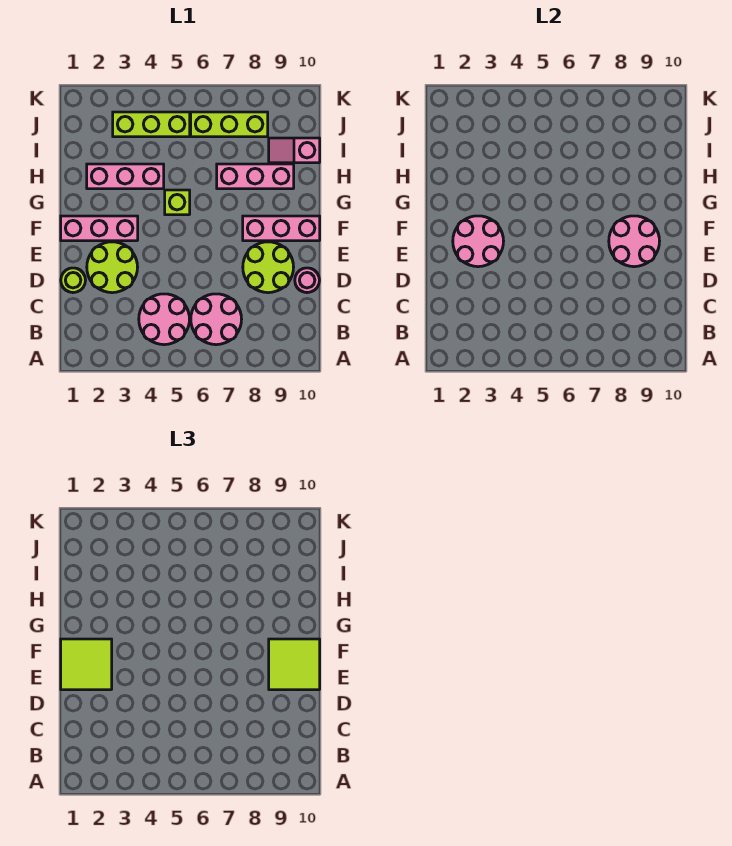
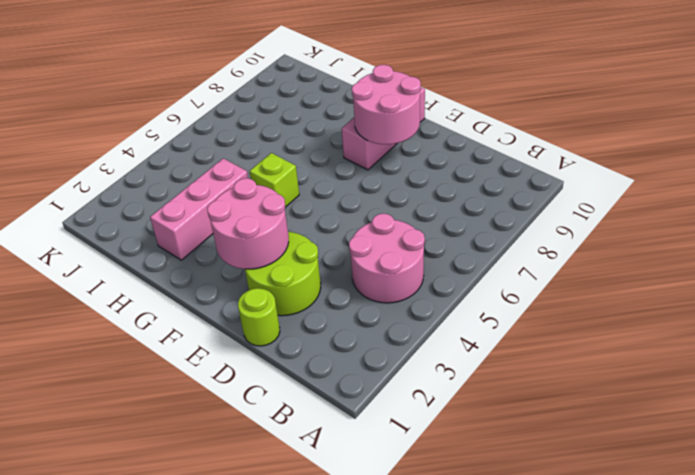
none -> pink 2x2 round brick [191,294,242,345]
none -> lime 2x2 round brick [243,242,294,293]
none -> pink 1x1 round brick [295,268,319,293]

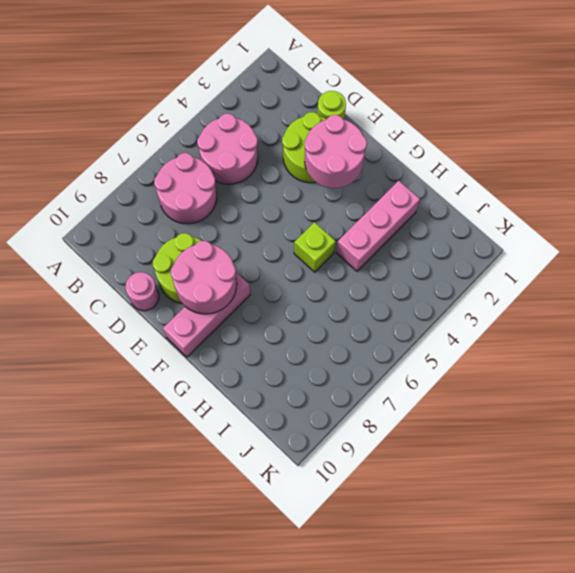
none -> pink 1x3 brick [61,216,138,241]
none -> pink 1x3 brick [217,164,294,189]
none -> pink 1x2 slope [269,138,320,163]

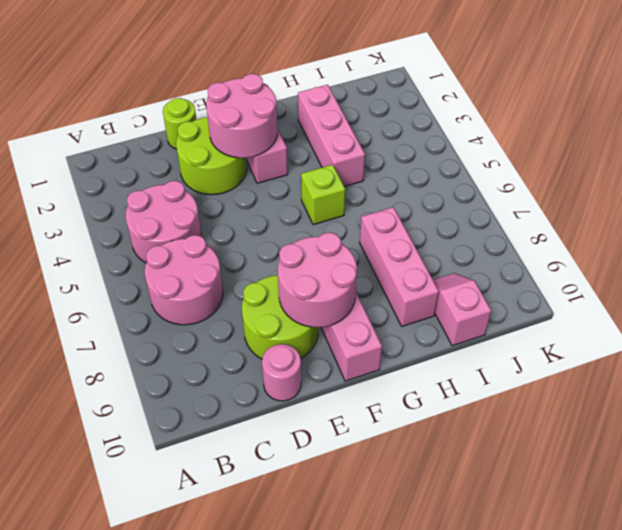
none -> lime 1x3 brick [113,112,190,137]
none -> lime 1x3 brick [191,112,268,137]
none -> lime 2x2 tile [61,639,112,690]

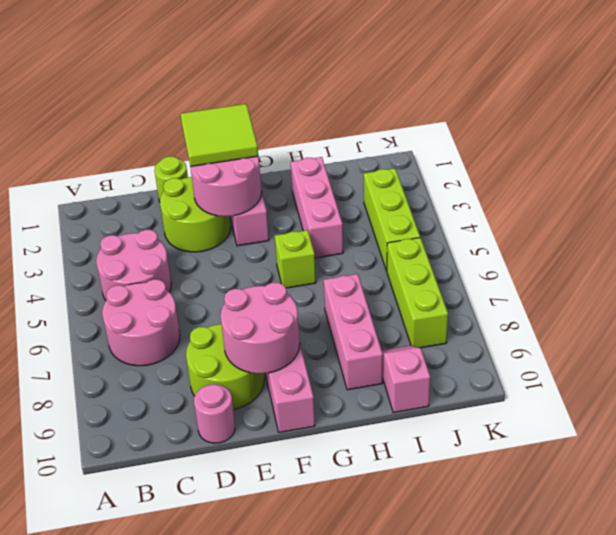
none -> lime 2x2 tile [269,639,320,690]

